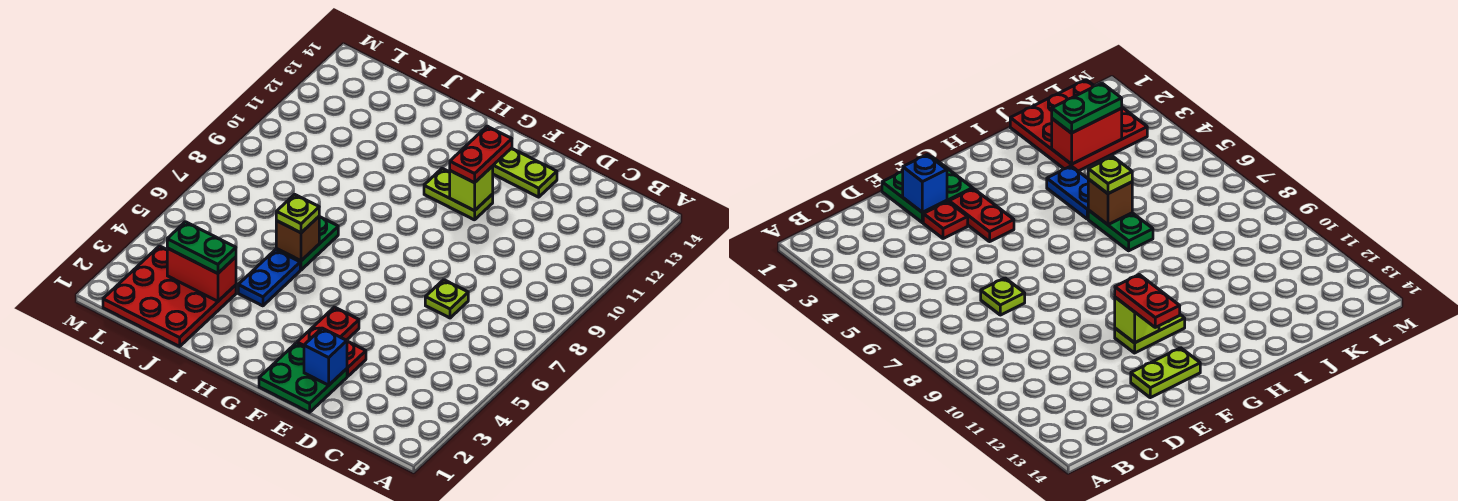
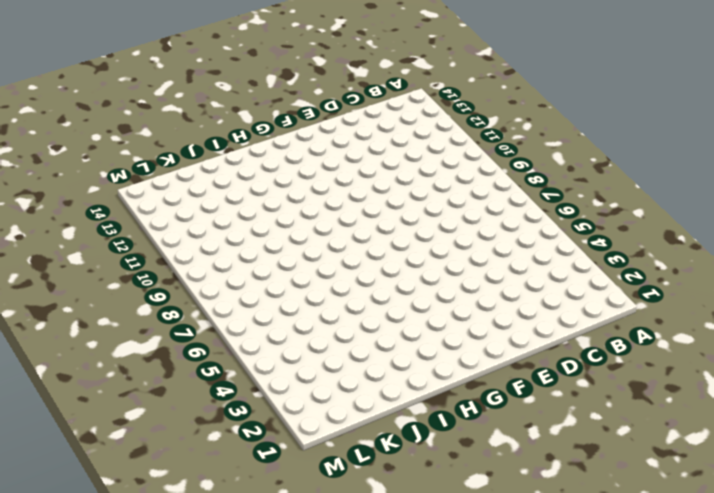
none -> lime 1x1 plate [425,280,468,318]
none -> green 2x2 plate [259,343,347,412]
none -> red 1x1 plate [347,341,366,376]

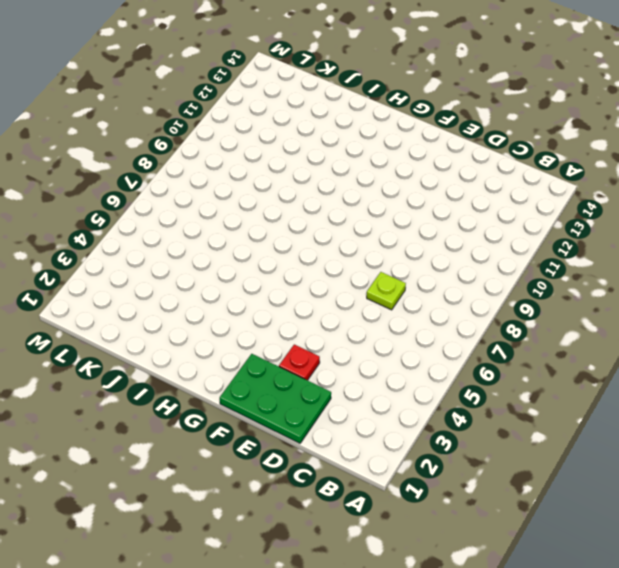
green 2x3 plate [220,354,331,443] -> green 2x2 plate [259,343,347,412]
none -> lime 1x2 plate [493,148,557,197]
none -> red 1x2 plate [297,307,359,347]
none -> lime 1x2 plate [424,168,493,220]

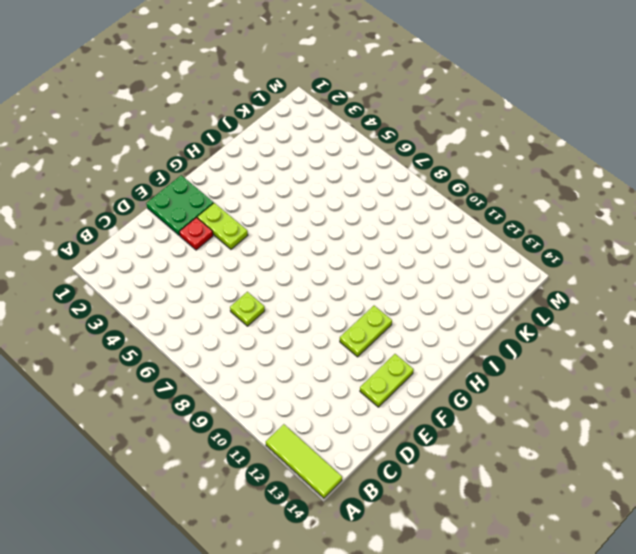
lime 1x3 tile [266,424,342,498] -> none
lime 1x2 plate [197,203,248,249] -> red 1x2 plate [297,307,359,347]
none -> blue 1x2 plate [238,250,300,306]
none -> green 1x2 plate [276,217,338,270]
none -> red 3x3 plate [103,246,236,346]

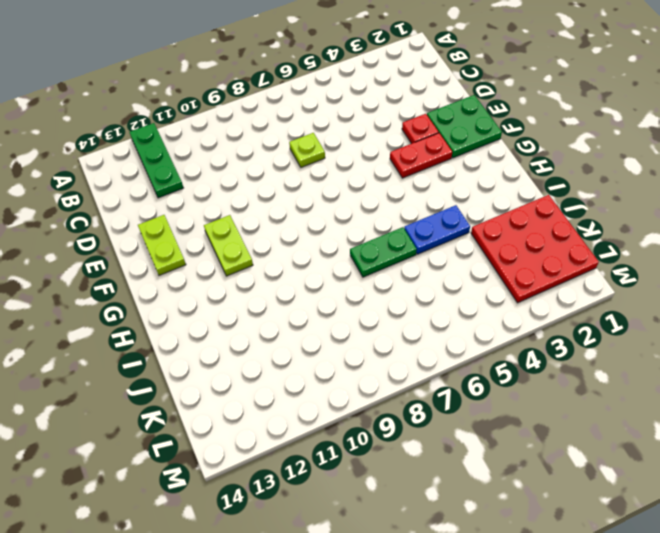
green 1x3 plate [129,123,183,198] -> none
none -> blue 1x1 brick [304,328,347,385]
none -> lime 1x1 brick [450,166,493,211]
none -> brown 1x1 brick [276,217,319,261]

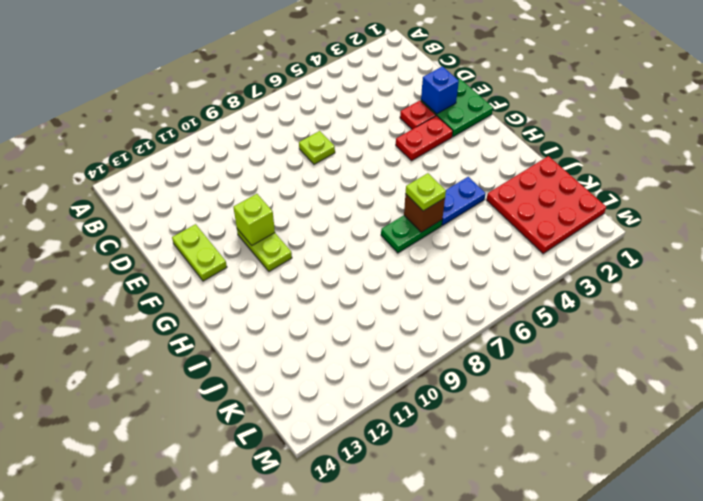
none -> red 1x2 brick [167,248,236,301]
none -> red 1x2 plate [450,126,512,183]
none -> green 1x2 plate [167,222,236,273]

